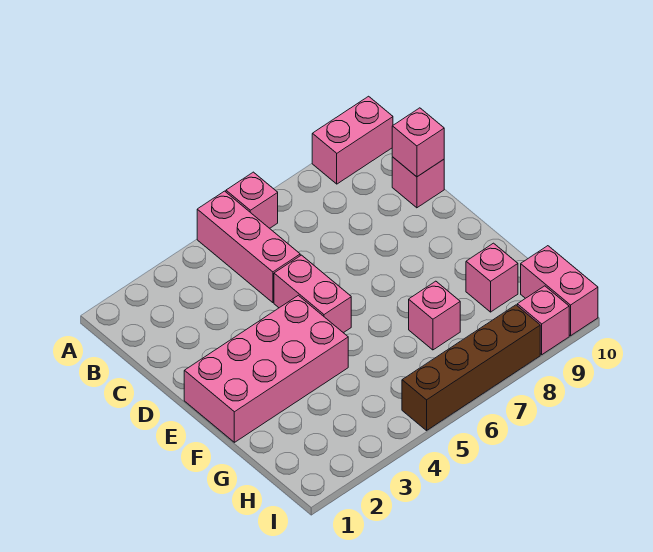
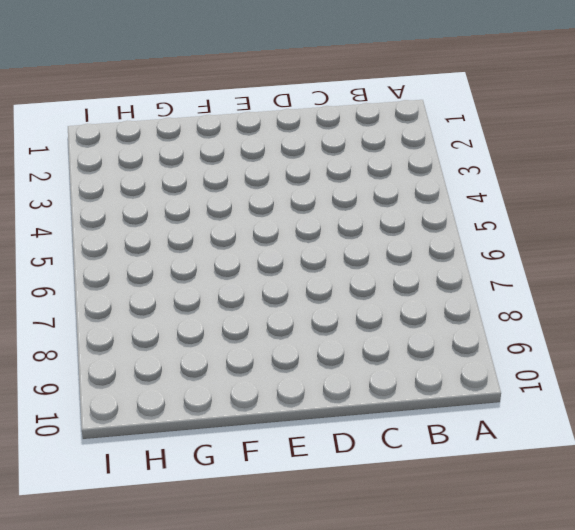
none -> pink 1x3 brick [197,191,300,303]
none -> pink 1x1 brick [226,172,278,228]
none -> pink 1x2 brick [312,96,393,184]

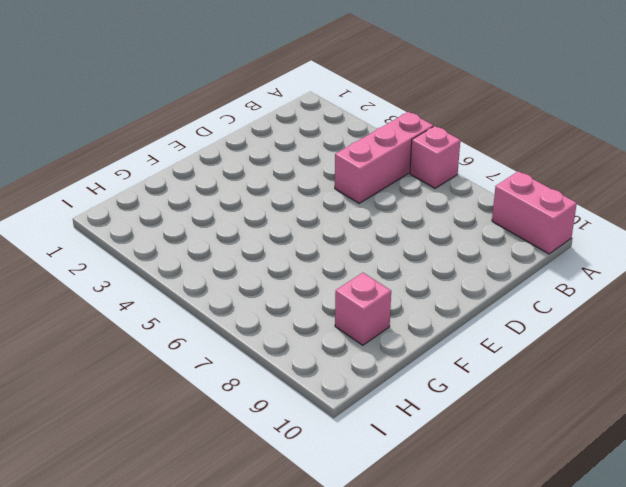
none -> pink 1x1 brick [392,157,444,208]
none -> pink 1x2 brick [274,255,351,333]
none -> pink 2x4 brick [184,295,348,442]

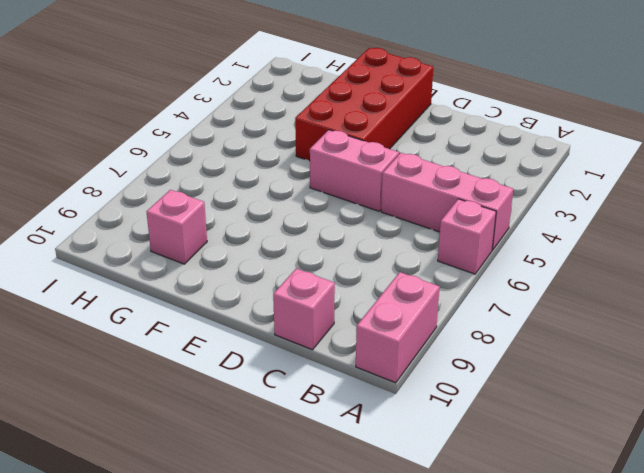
red 2x4 brick [295,48,433,161] -> pink 2x4 brick [184,295,348,442]
none -> pink 1x1 brick [409,281,460,350]
none -> pink 1x2 brick [521,246,598,336]
none -> brown 1x4 brick [402,305,540,430]

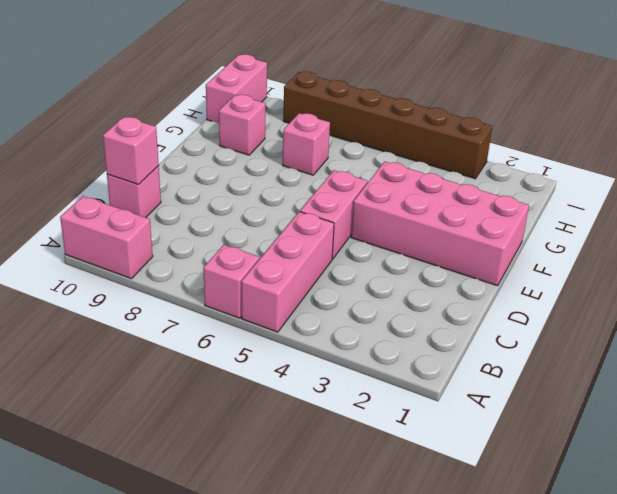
brown 1x6 brick [283,71,492,179] -> brown 1x4 brick [402,305,540,430]
none -> pink 1x1 brick [517,286,569,355]

